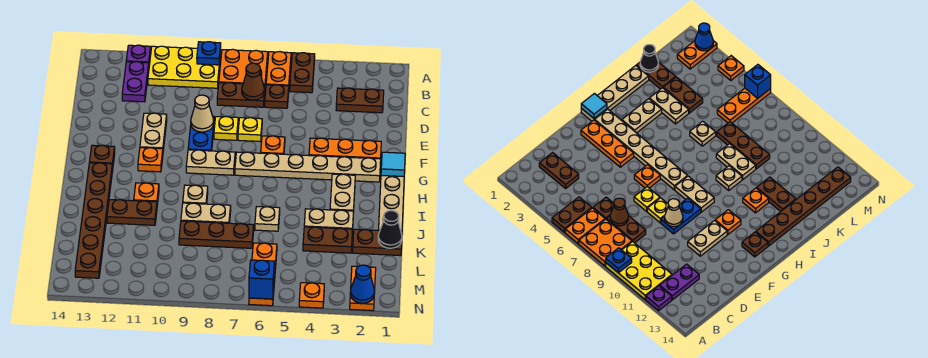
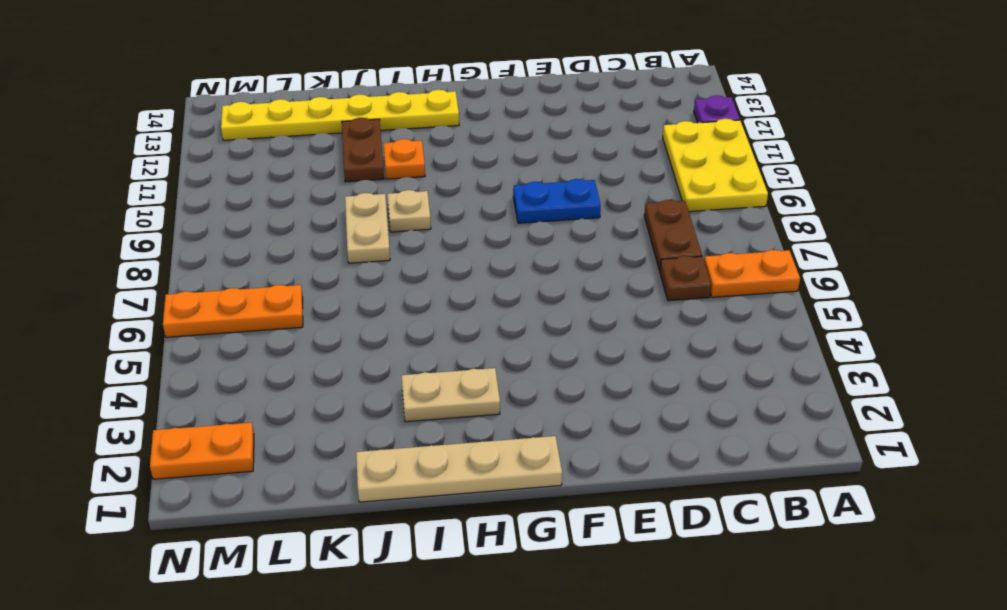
yellow 1x6 plate [221,90,459,140] -> brown 1x6 plate [75,163,113,278]
none -> brown 1x2 plate [290,53,315,93]
none -> orange 2x2 plate [219,49,268,85]
none -> purple 1x2 plate [122,62,149,102]
none -> brown 1x2 plate [336,88,384,113]

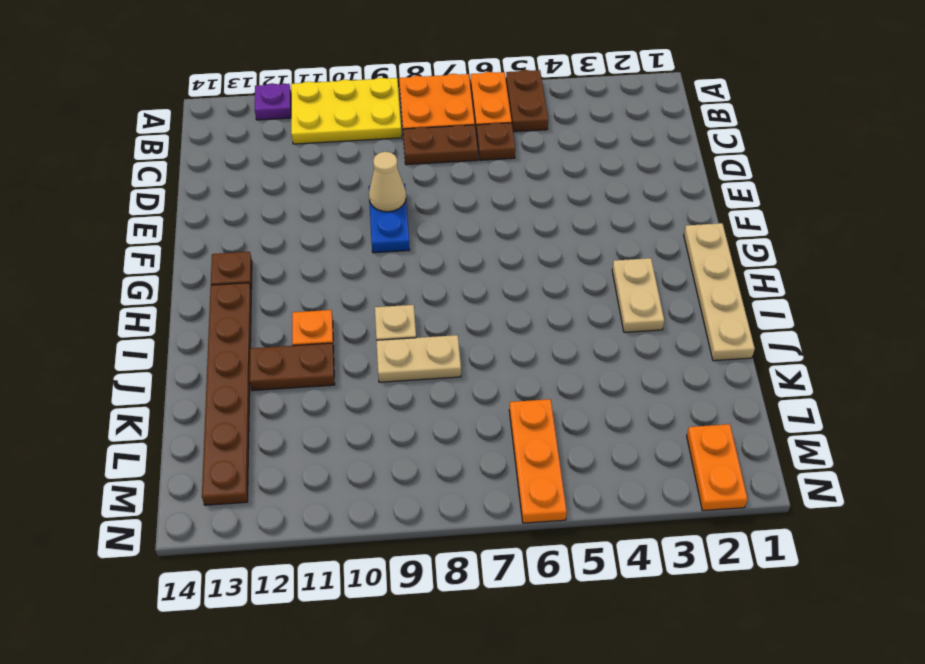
none -> purple 1x2 plate [122,62,149,102]
none -> brown 1x2 plate [336,88,384,113]
none -> yellow 1x1 plate [238,118,262,142]
none -> yellow 1x1 plate [214,116,238,140]

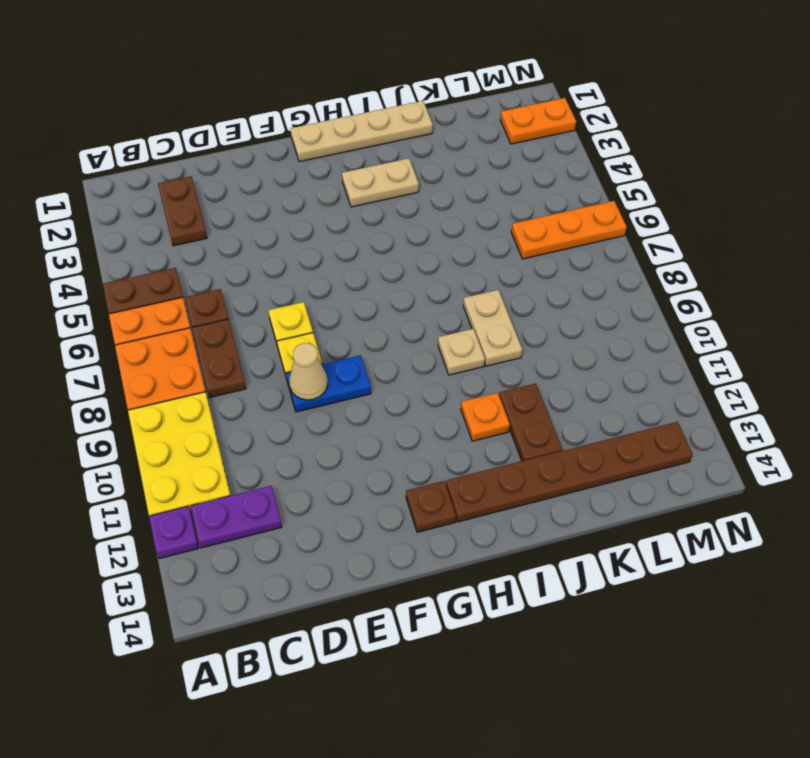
none -> tan 1x2 plate [140,113,167,150]
none -> orange 1x3 plate [309,138,381,159]
none -> orange 1x1 plate [261,136,285,154]
none -> tan 1x6 plate [235,152,381,182]

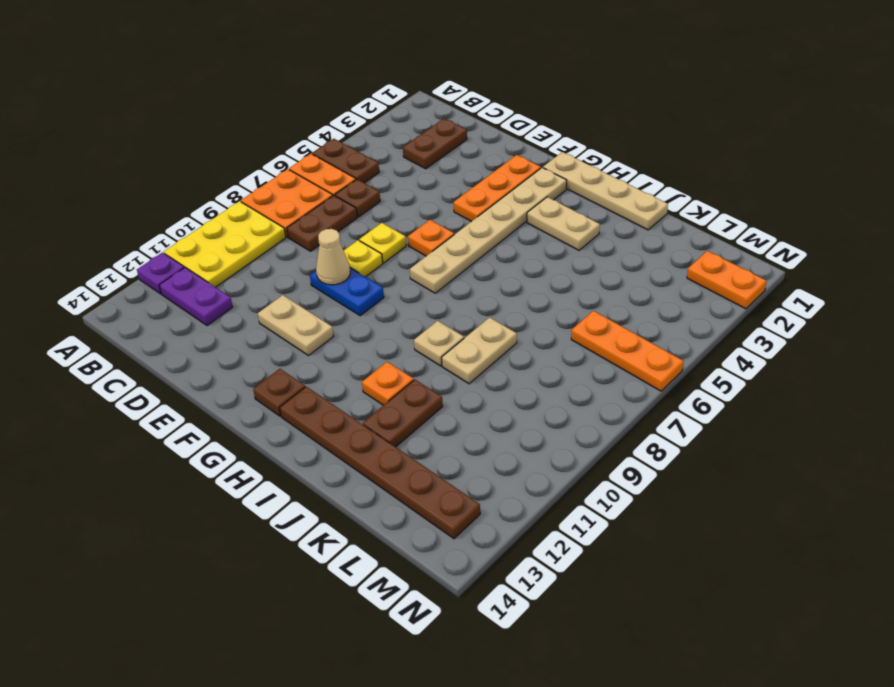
none -> tan 1x2 plate [186,150,235,175]
none -> orange 1x1 plate [138,148,163,172]
none -> tan 1x2 plate [304,209,354,229]
none -> tan 1x1 plate [255,207,280,231]

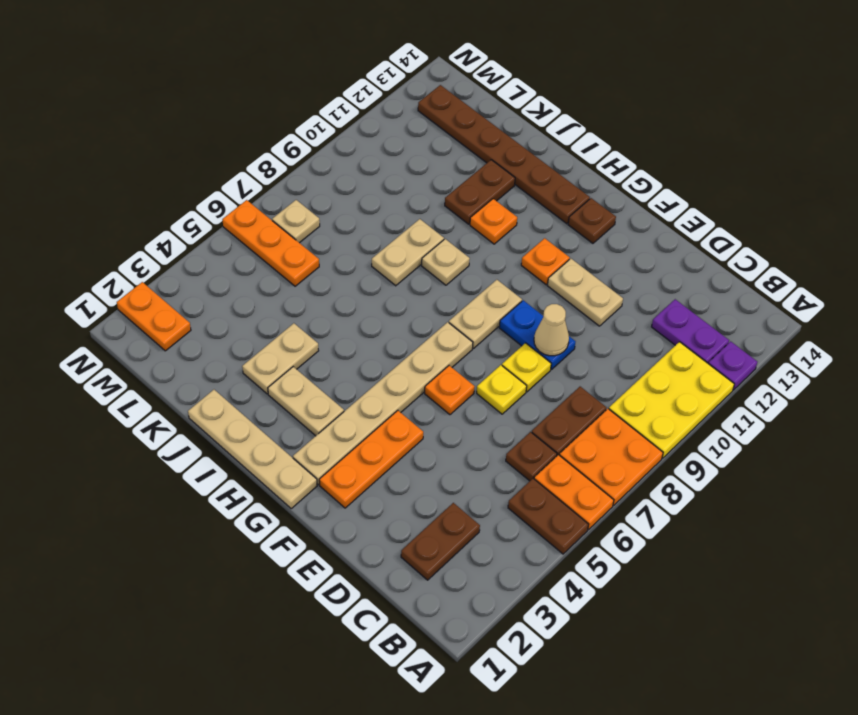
tan 1x1 plate [272,200,320,243] -> tan 1x1 plate moved to [255,207,280,231]
none -> brown 1x2 plate [353,229,402,256]
none -> brown 1x2 plate [303,227,353,253]
none -> brown 1x3 plate [179,221,254,248]
none -> orange 1x1 plate [299,283,324,308]

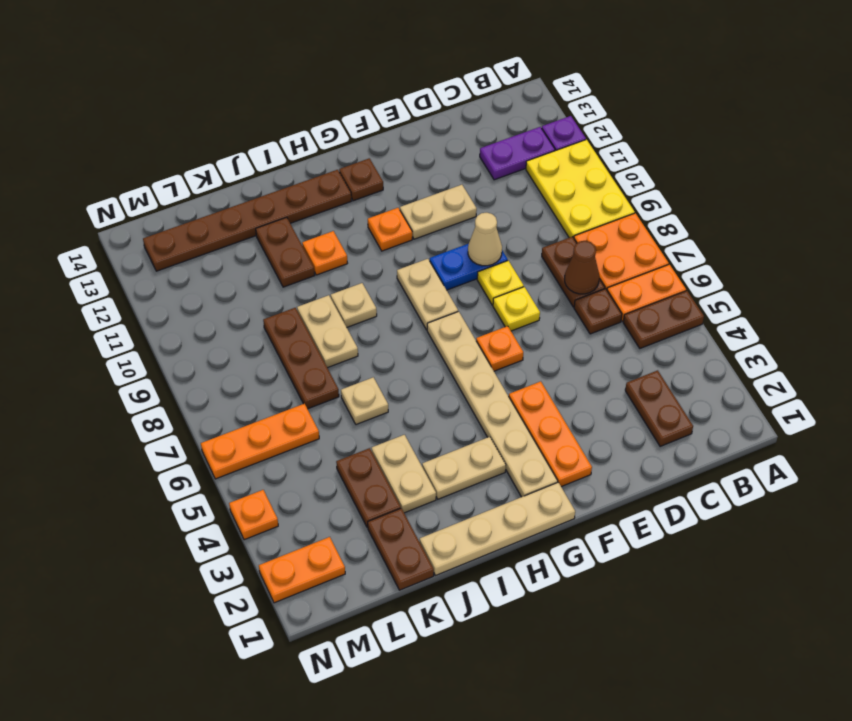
none -> blue 1x1 plate [197,42,221,65]
none -> cyan 1x1 tile [381,152,405,177]
none -> black 1x1 cone [378,211,402,248]
none -> blue 1x1 cone [350,265,375,303]

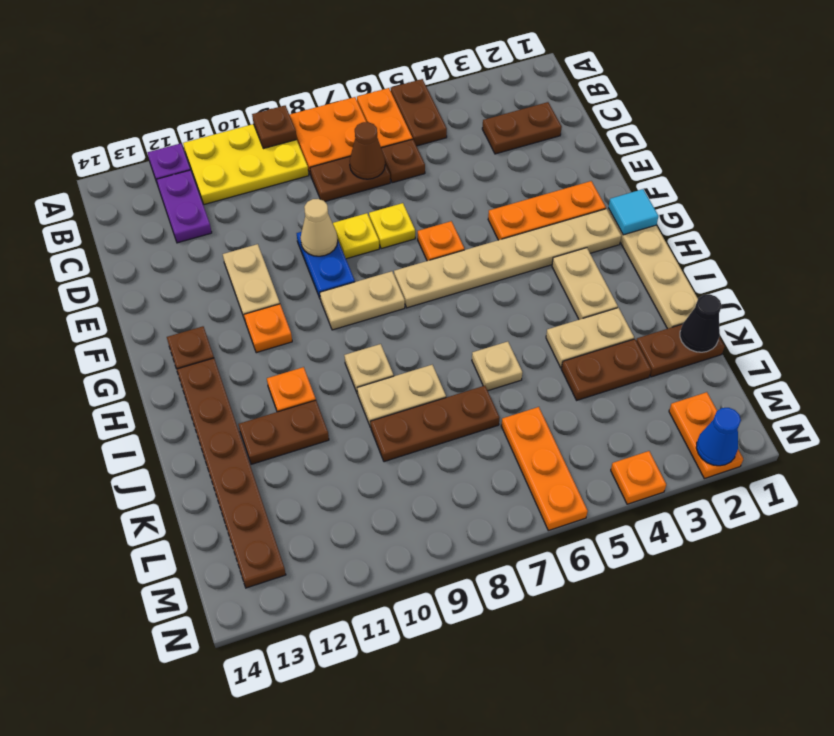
brown 1x1 plate [252,106,297,149] -> blue 1x1 plate [197,42,221,65]
none -> blue 1x1 brick [249,260,275,299]

